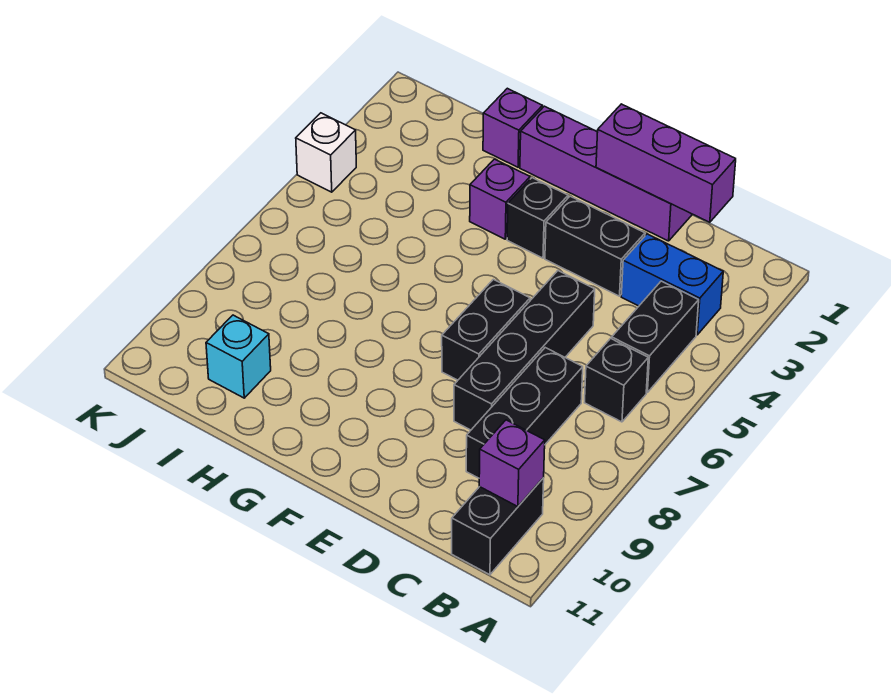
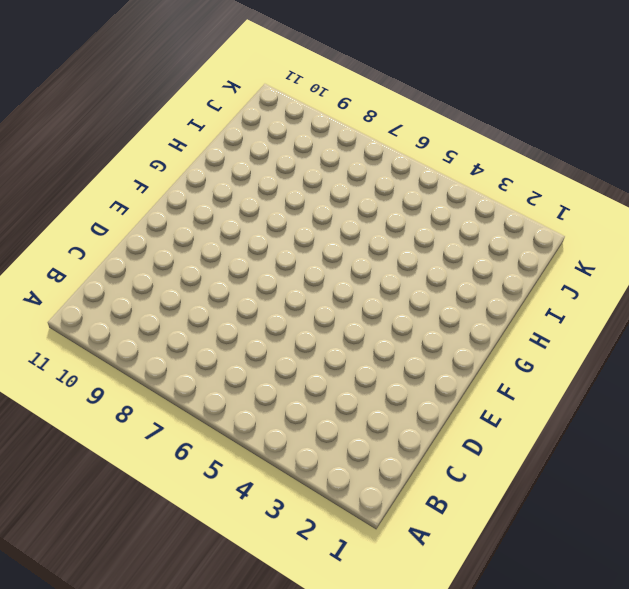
none -> blue 1x2 brick [621,234,723,335]
none -> black 1x2 brick [612,281,699,392]
none -> black 1x1 brick [585,338,648,422]

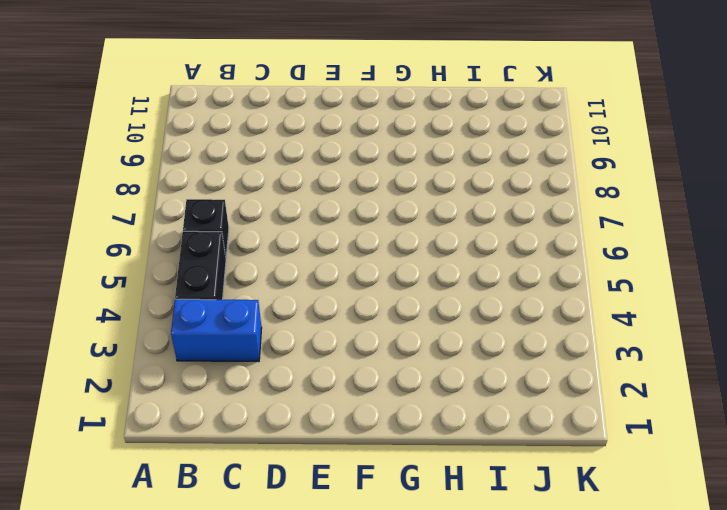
none -> black 1x2 brick [452,478,544,575]
none -> black 1x3 brick [466,348,583,478]
none -> purple 1x4 brick [520,106,692,241]

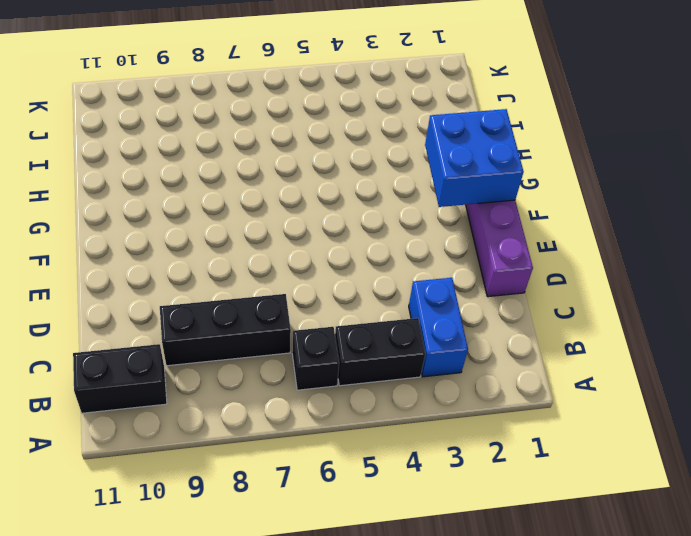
blue 2x2 brick [425,109,524,207] -> none
none -> black 1x2 brick [545,196,645,296]
none -> black 1x4 brick [454,271,595,430]
none -> black 1x2 brick [442,279,530,380]

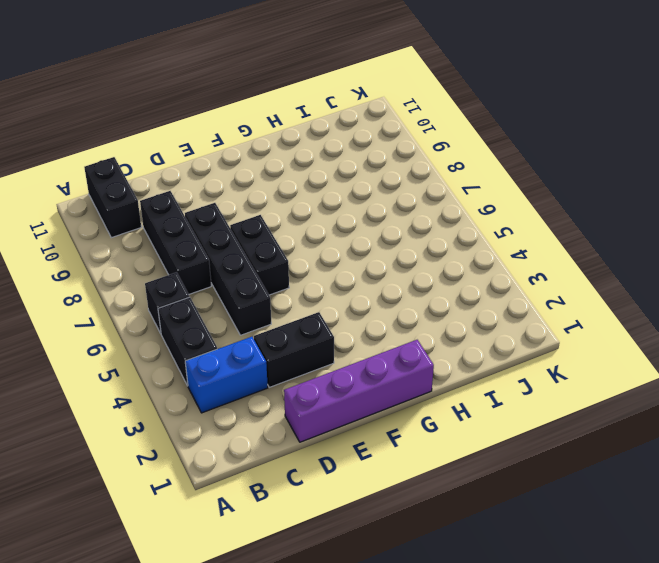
none -> black 1x1 brick [507,178,568,258]
none -> purple 1x1 brick [470,159,530,239]
none -> purple 1x1 brick [483,88,543,167]

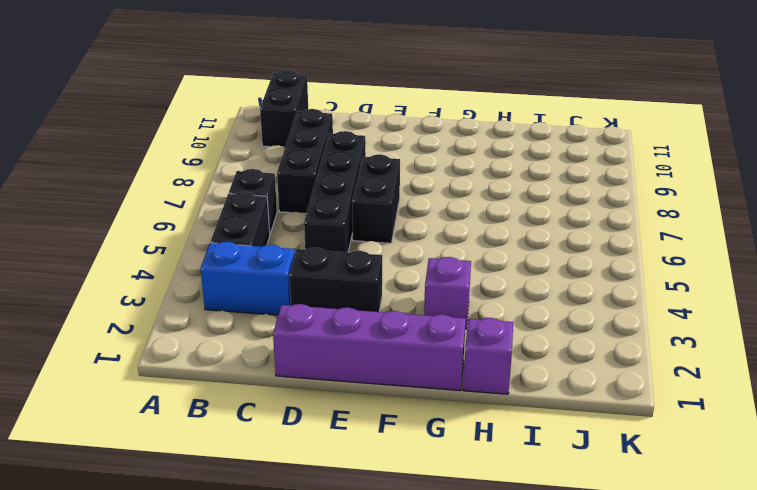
none -> black 1x1 brick [507,178,568,258]
none -> cyan 1x1 brick [206,315,271,398]
none -> white 1x1 brick [296,113,356,192]

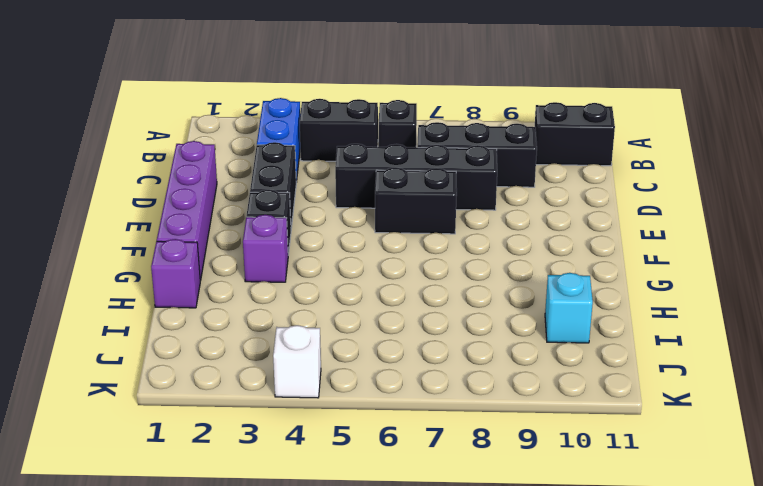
none -> purple 1x1 brick [479,420,545,507]
none -> purple 1x3 brick [596,104,736,222]

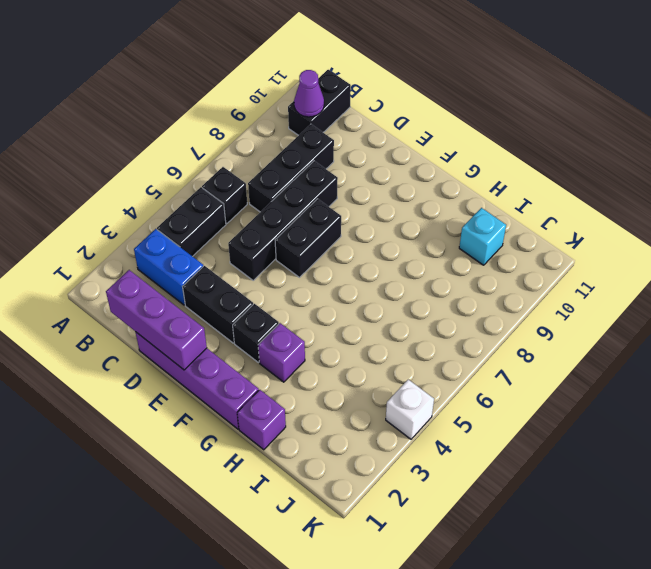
purple 1x1 cone [294,70,324,117] -> purple 1x1 brick [479,420,545,507]

